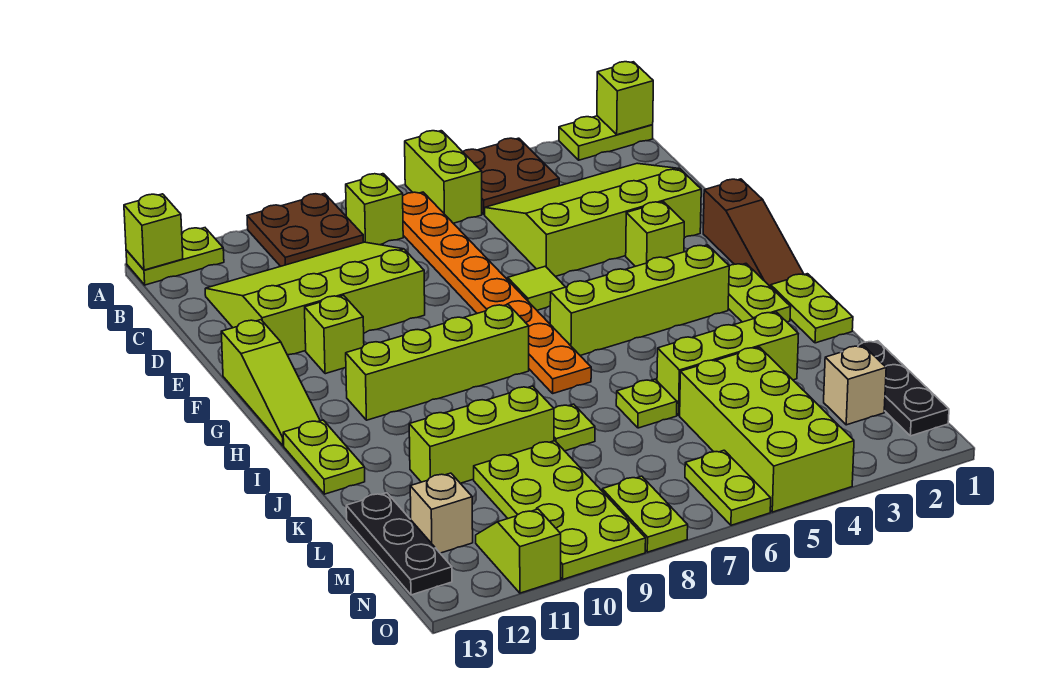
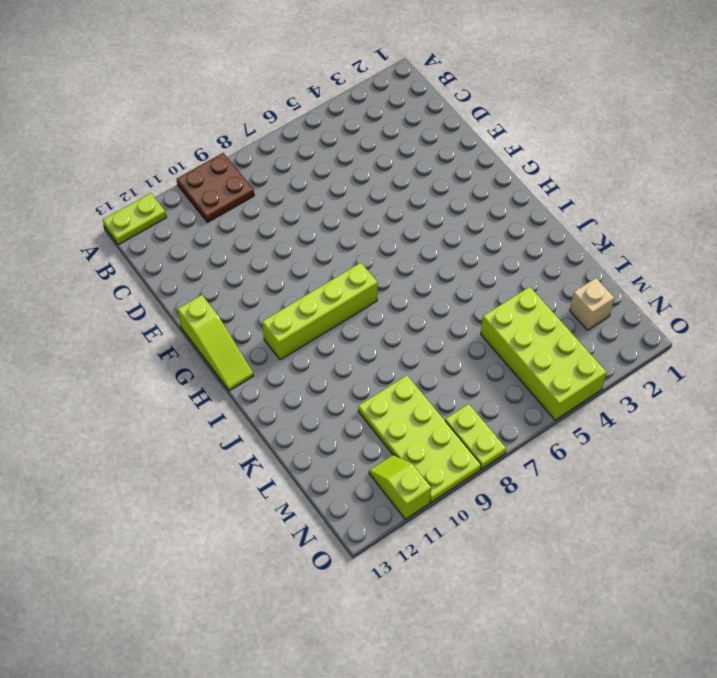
none -> lime 1x2 plate [559,116,653,160]
none -> brown 2x2 plate [463,138,559,214]
none -> lime 1x2 brick [405,131,482,223]
none -> orange 1x8 plate [403,192,591,393]

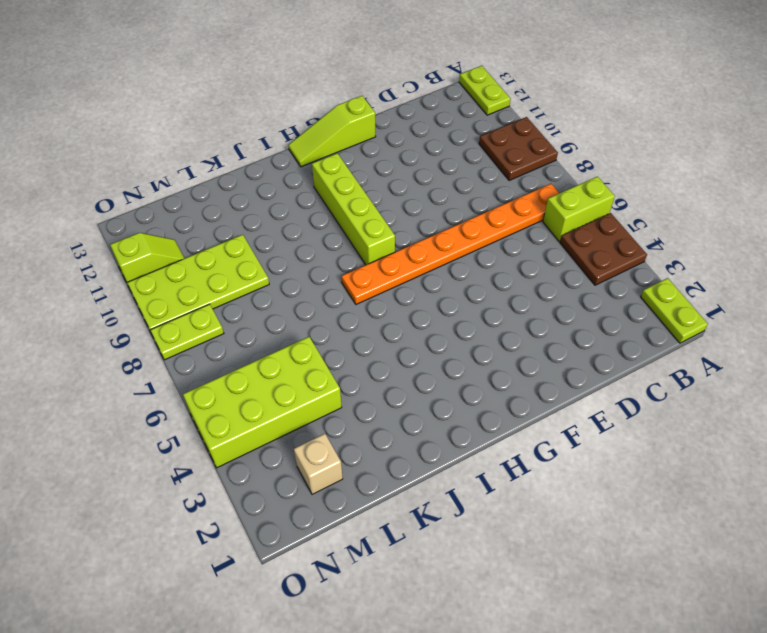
none -> lime 1x1 brick [346,174,403,245]
none -> lime 3x4 slope [485,163,701,276]
none -> lime 3x4 slope [205,242,425,355]
none -> brown 1x3 slope [703,179,804,287]

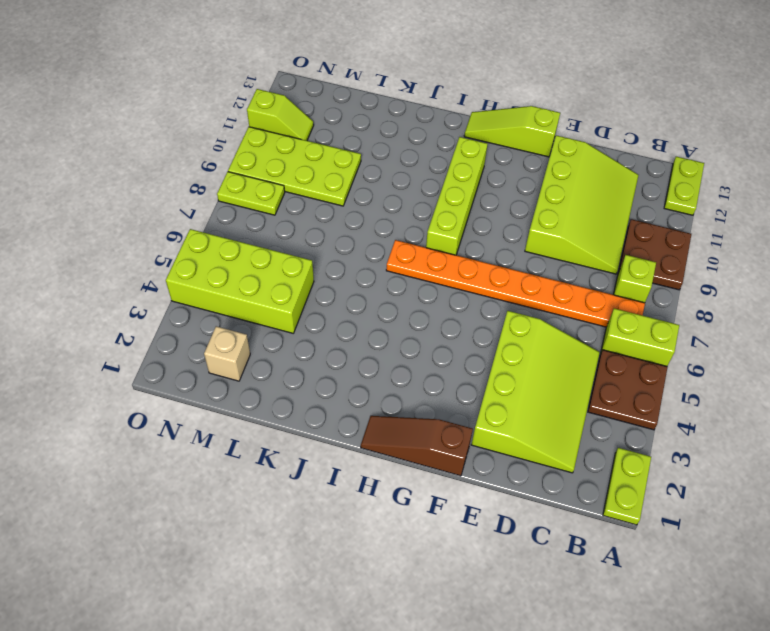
none -> lime 1x1 brick [626,202,684,266]
none -> lime 1x1 tile [508,266,565,310]
none -> lime 1x1 brick [305,296,364,374]
none -> lime 1x2 plate [728,264,791,322]

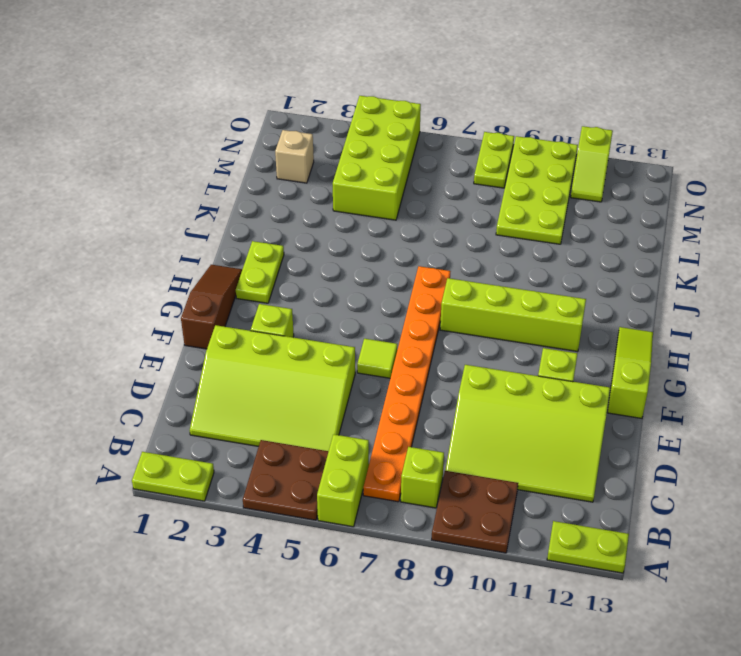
none -> lime 1x4 brick [550,245,729,355]
none -> lime 1x2 plate [771,274,853,343]
none -> lime 1x2 plate [283,420,365,494]
none -> lime 1x3 brick [657,312,798,415]

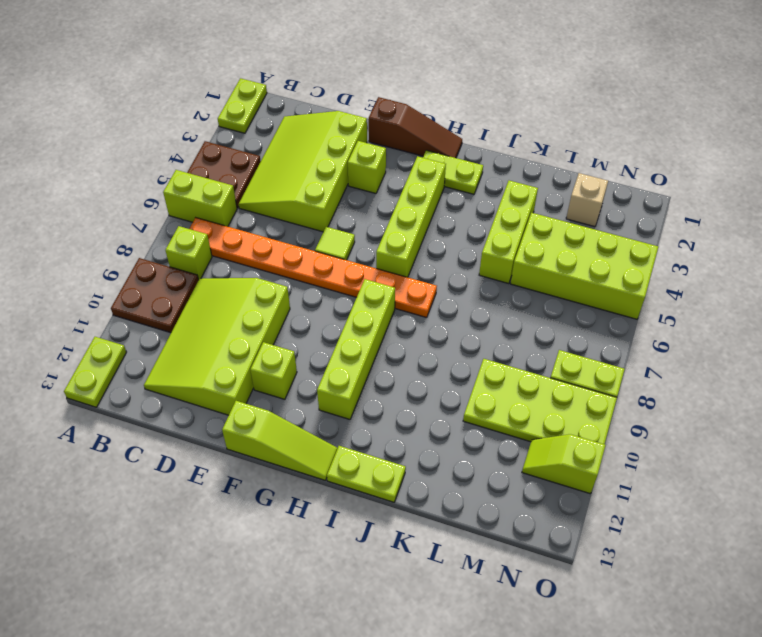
none -> lime 1x2 plate [771,274,853,343]
none -> lime 1x1 plate [616,379,677,428]
none -> lime 1x1 plate [554,404,595,451]
none -> lime 1x3 brick [409,386,554,483]

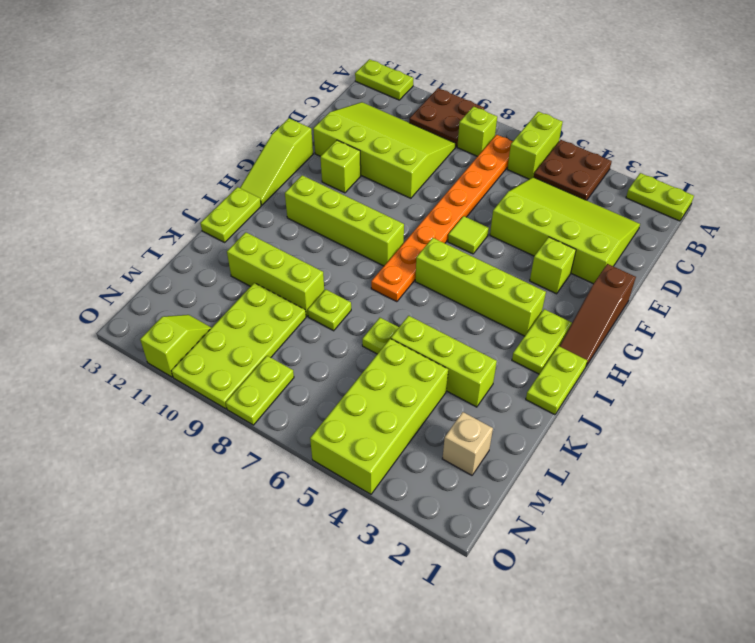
none -> black 1x3 plate [858,341,949,436]
none -> black 1x3 plate [346,493,452,595]
none -> tan 1x1 brick [410,473,473,553]
none -> lime 1x2 plate [685,450,771,525]

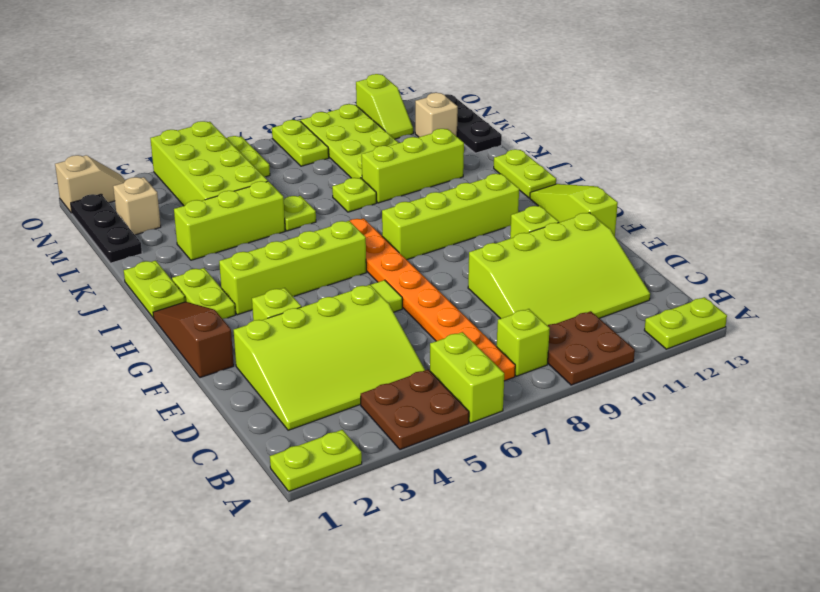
tan 1x2 slope [55,155,126,213] -> none
none -> lime 1x1 brick [597,62,653,135]
none -> lime 1x1 brick [124,194,183,270]

